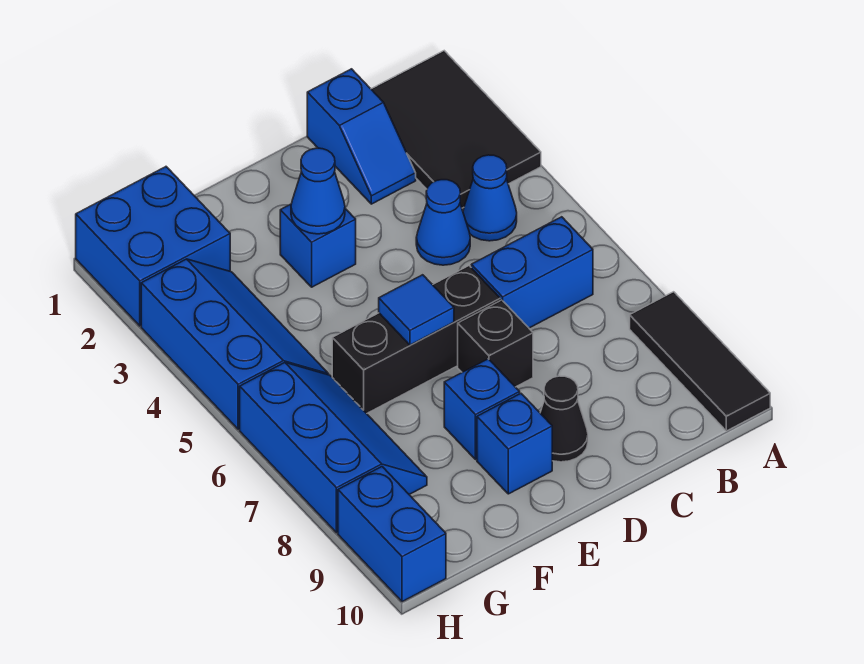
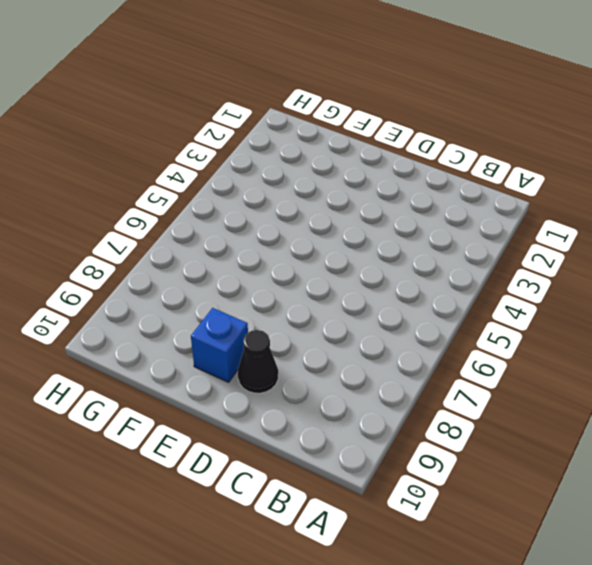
none -> black 2x3 tile [371,51,541,208]
none -> black 1x3 tile [630,292,770,431]
none -> blue 1x1 cone [463,155,517,241]

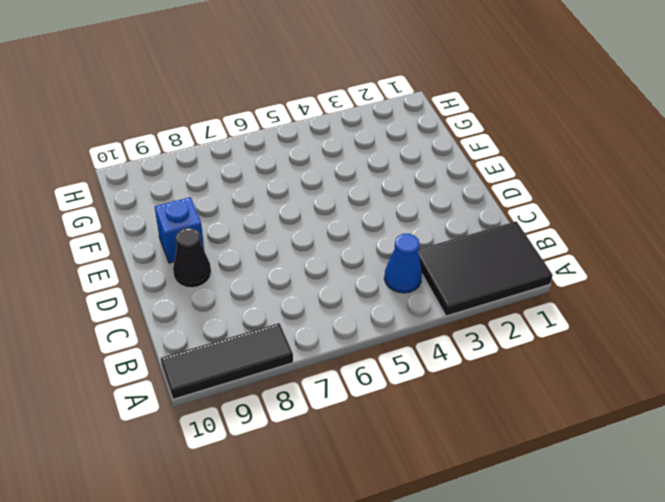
none -> blue 1x2 brick [471,217,593,328]
none -> blue 1x2 slope [307,69,416,204]
none -> blue 1x1 cone [416,180,470,265]

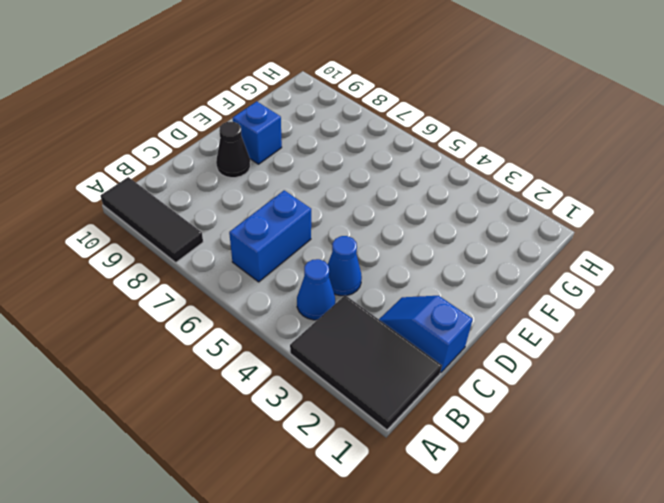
none -> black 1x3 brick [332,266,500,413]
none -> black 1x1 brick [458,300,533,387]
none -> blue 1x1 brick [280,204,356,287]

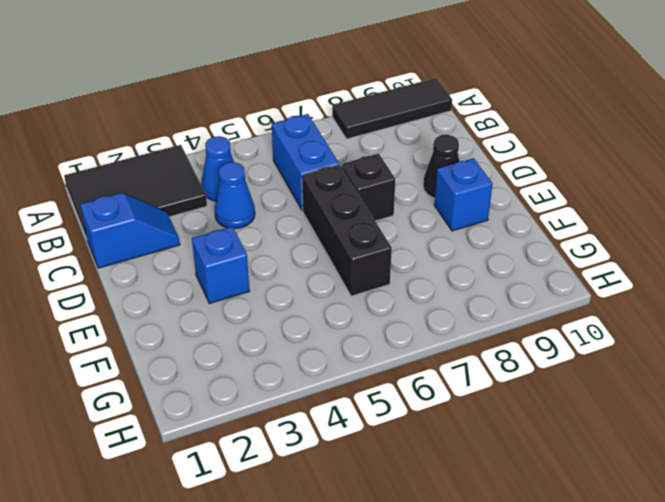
none -> blue 1x1 brick [444,359,520,460]
none -> blue 2x2 brick [76,167,230,326]
none -> blue 2x3 slope [141,259,329,429]

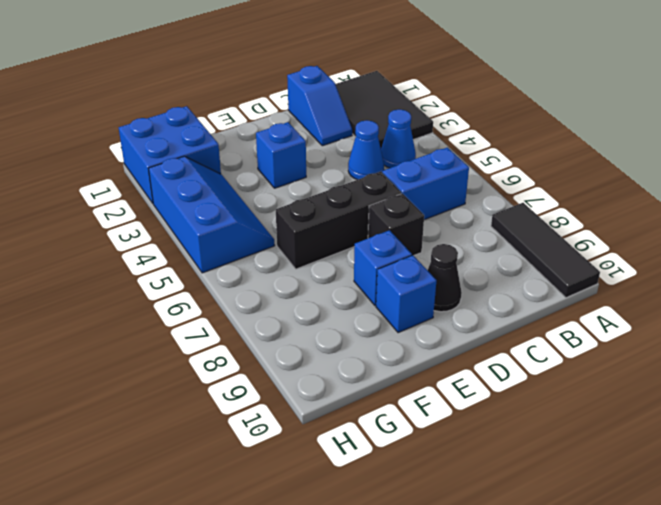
none -> blue 2x3 slope [240,363,427,533]
none -> blue 1x2 brick [338,467,446,602]
none -> blue 1x1 cone [291,148,345,234]

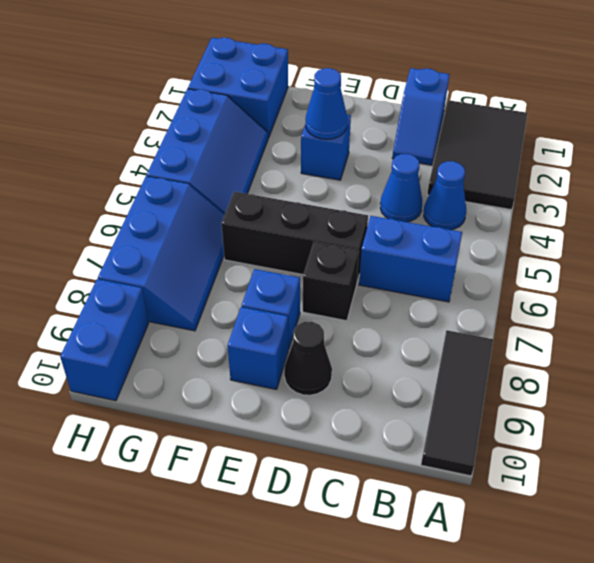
none -> blue 1x1 tile [379,275,454,345]

